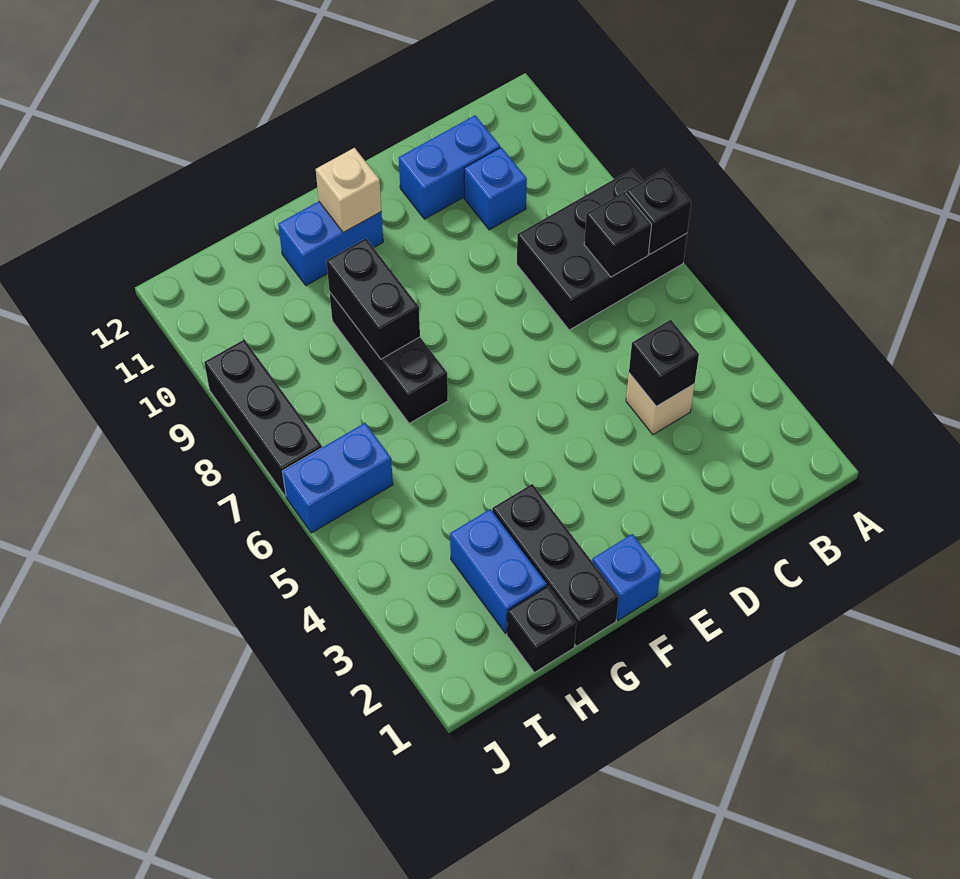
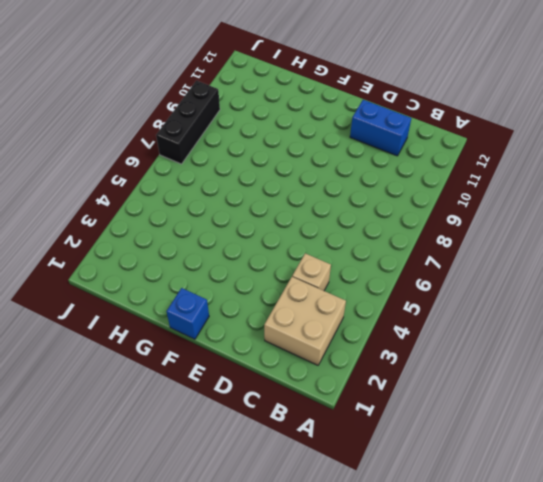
tan 2x2 brick [264,277,346,365] -> none
none -> black 2x3 brick [517,169,687,330]
none -> blue 1x1 brick [464,147,527,230]
none -> blue 1x2 brick [278,201,383,285]

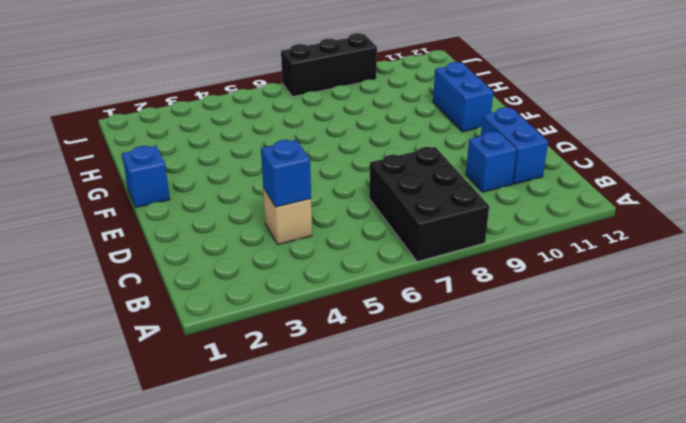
blue 1x1 brick [261,140,311,207] -> black 1x1 brick [629,320,699,406]
none -> black 1x3 brick [492,484,619,646]
none -> black 1x3 brick [330,293,448,423]
none -> black 1x1 brick [507,586,576,673]

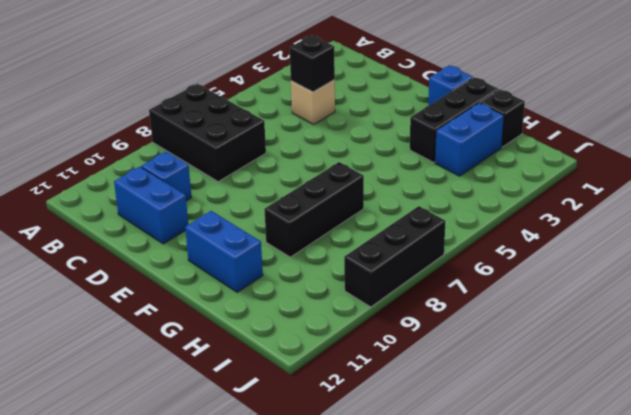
none -> blue 1x2 brick [282,423,393,533]
none -> black 1x1 brick [626,169,691,254]
none -> black 1x1 brick [584,192,652,277]

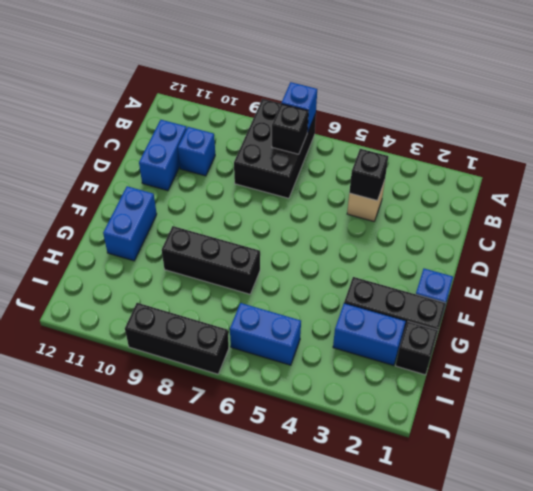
blue 1x1 brick [281,82,317,132] -> black 1x1 brick [626,169,691,254]
blue 1x2 brick [230,303,301,365] -> blue 1x2 brick turned to [282,423,393,533]
none -> tan 1x1 brick [316,148,381,233]
none -> black 1x2 brick [326,238,420,359]

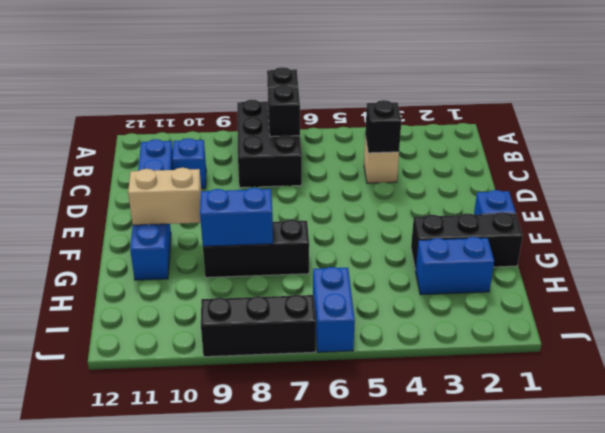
tan 1x2 brick [128,168,201,225] -> tan 1x1 brick [316,148,381,233]
blue 1x2 brick [200,188,273,246] -> black 1x2 brick [326,238,420,359]
none -> black 1x1 brick [507,586,576,673]

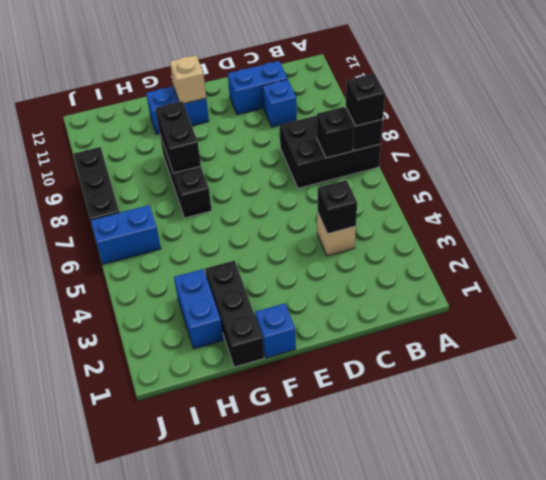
black 1x1 brick [346,74,385,126] -> black 1x1 brick moved to [507,586,576,673]

